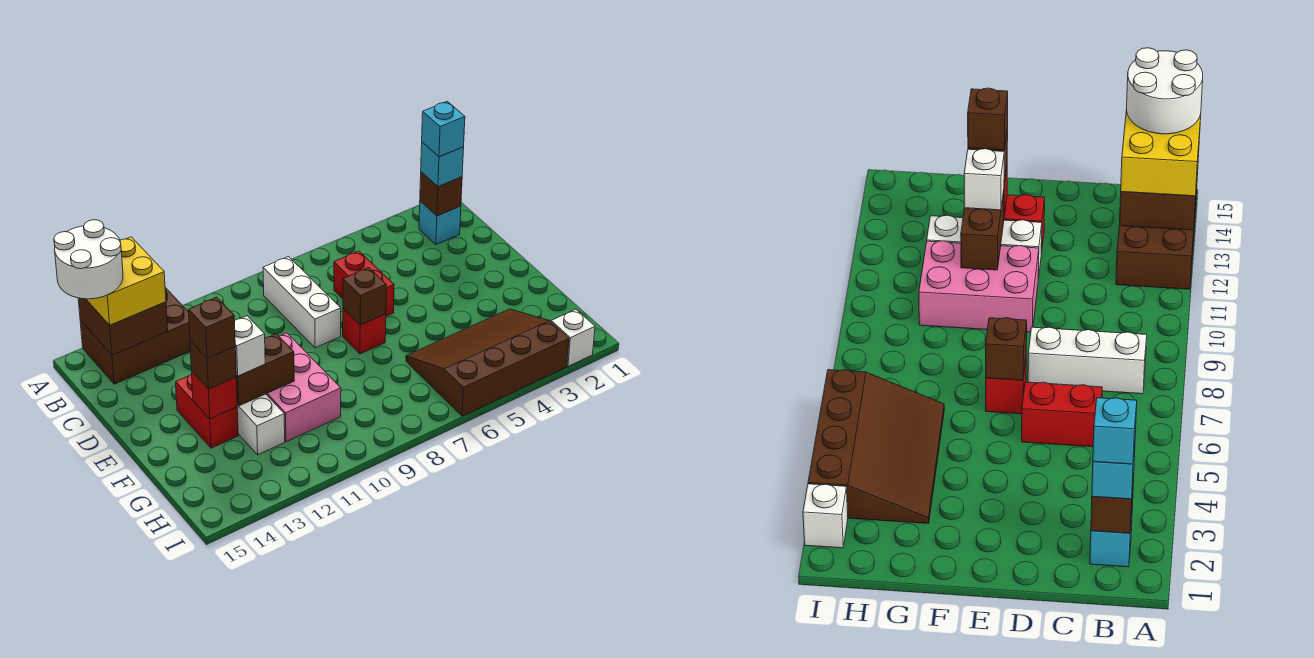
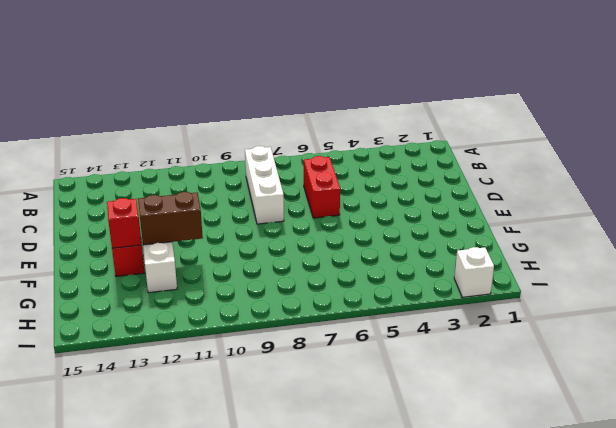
none -> brown 2x3 brick [80,287,190,384]
none -> cyan 1x1 brick [419,201,461,245]
none -> red 1x1 brick [343,309,386,354]

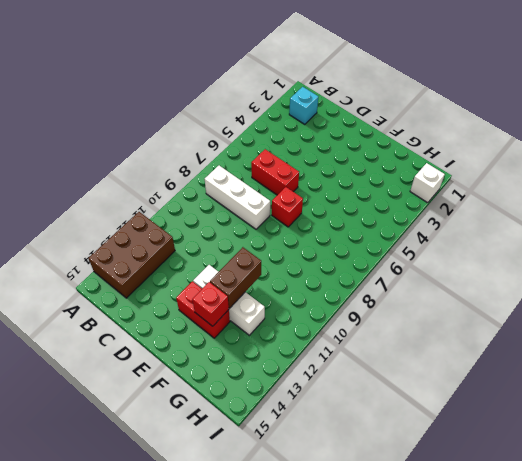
none -> pink 2x3 brick [266,333,341,442]
none -> brown 3x4 slope [406,309,569,416]
none -> brown 2x2 brick [78,298,168,355]

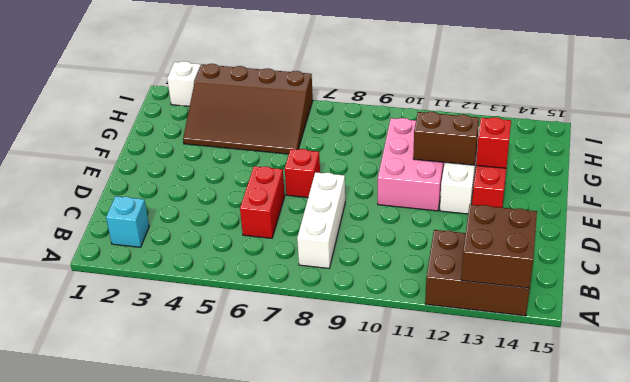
none -> brown 1x1 brick [420,172,462,216]
none -> brown 1x1 brick [343,268,386,325]
none -> yellow 2x2 brick [86,237,166,325]

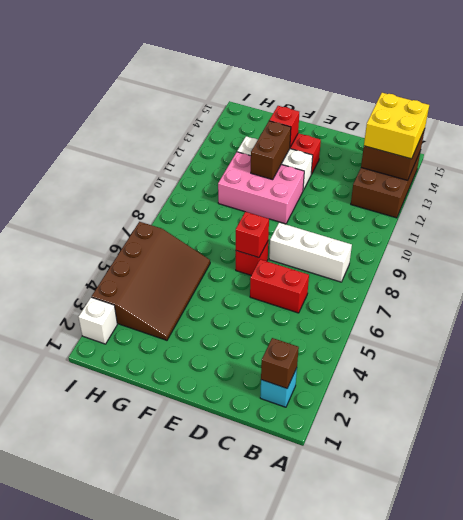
red 1x1 brick [236,212,269,258] -> brown 1x1 brick [343,268,386,325]
none -> cyan 1x1 brick [421,142,464,187]
none -> white 1x1 brick [235,316,265,376]
none -> brown 1x1 brick [190,341,236,389]

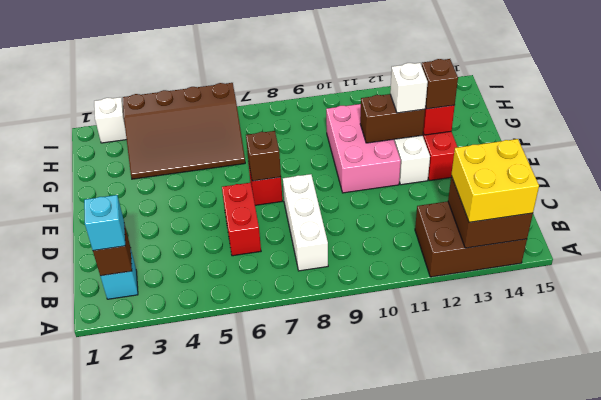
none -> white 2x2 round brick [54,220,123,299]
none -> cyan 1x1 brick [422,101,465,157]
none -> brown 1x1 brick [189,297,235,358]

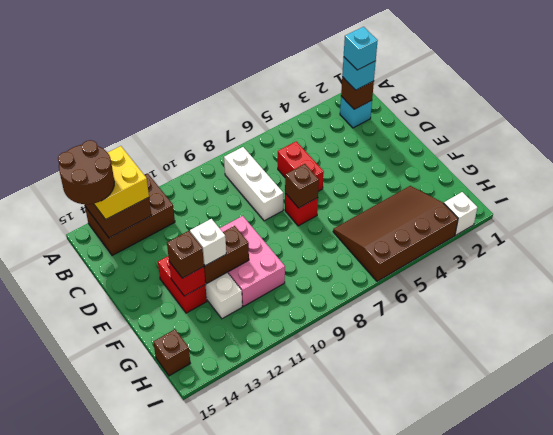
brown 2x2 round brick [58,140,114,204] -> white 2x2 round brick [54,220,123,299]
brown 1x1 brick [153,329,190,376] -> brown 1x1 brick moved to [189,297,235,358]

